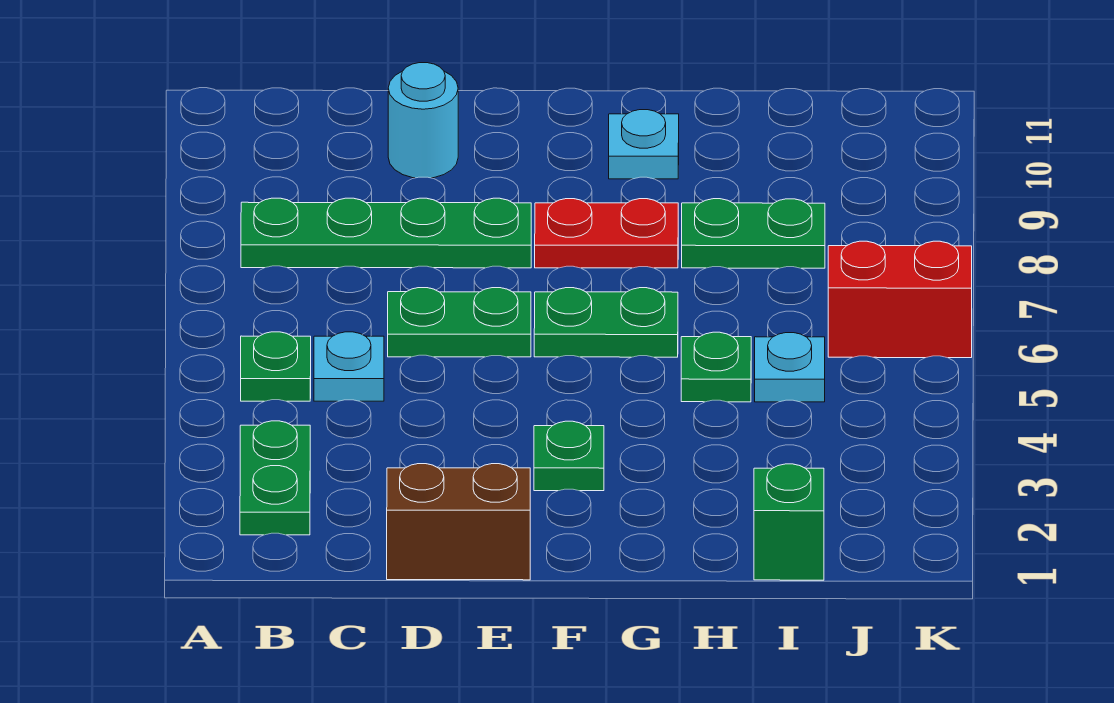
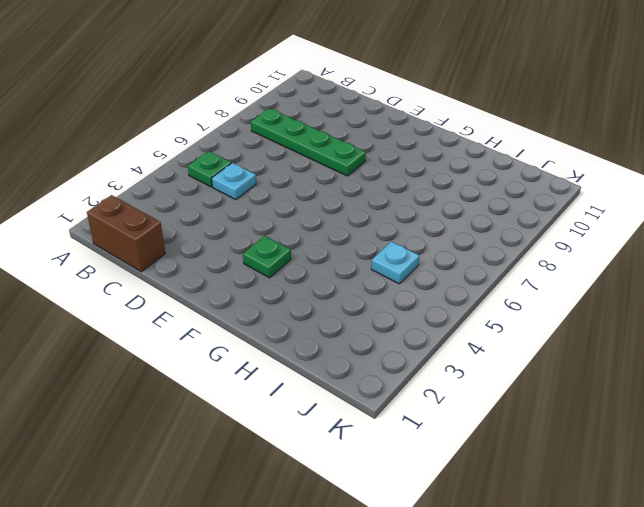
brown 1x2 brick [87,195,165,272] -> brown 1x2 brick moved to [387,464,530,580]
none -> green 1x2 plate [240,421,310,535]
none -> green 1x2 plate [388,288,531,357]
none -> cyan 1x1 round brick [388,63,458,178]

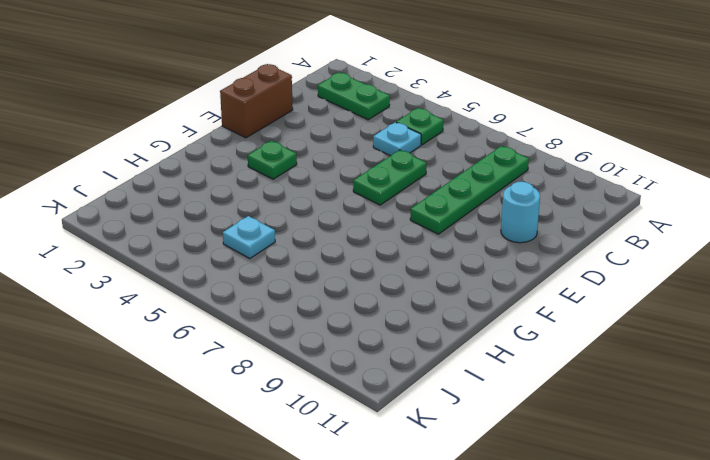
none -> green 1x2 plate [534,288,678,357]
none -> red 1x2 plate [535,199,678,268]
none -> cyan 1x1 plate [609,110,679,179]

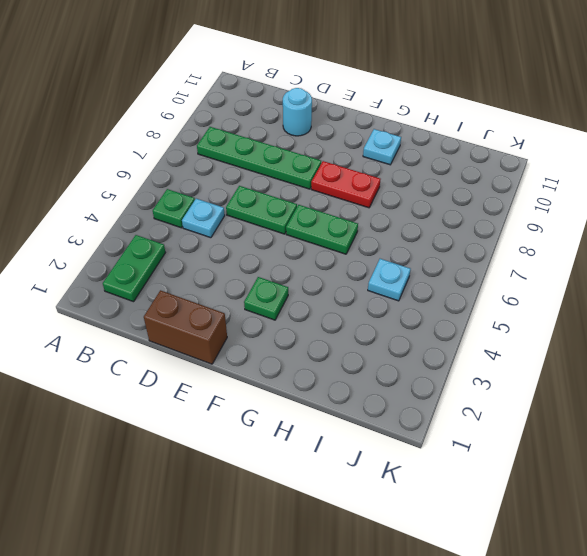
none -> green 1x1 plate [681,332,751,402]
none -> green 1x2 plate [682,199,825,268]
none -> green 1x1 brick [754,464,824,580]

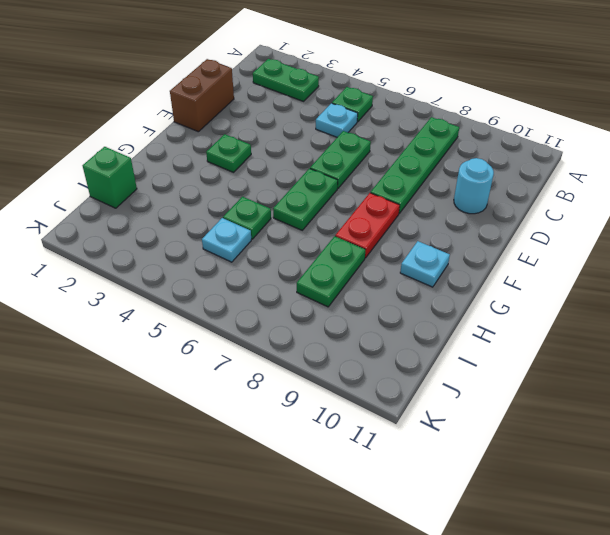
none -> red 1x2 brick [828,241,972,358]

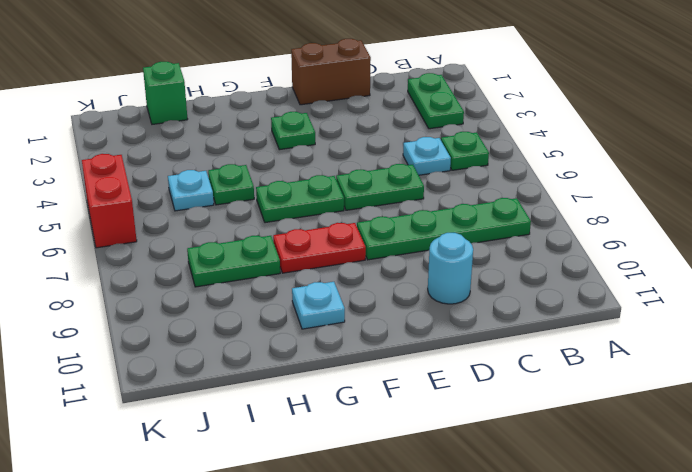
red 1x2 brick [82,154,137,248] -> red 1x2 brick turned to [828,241,972,358]

